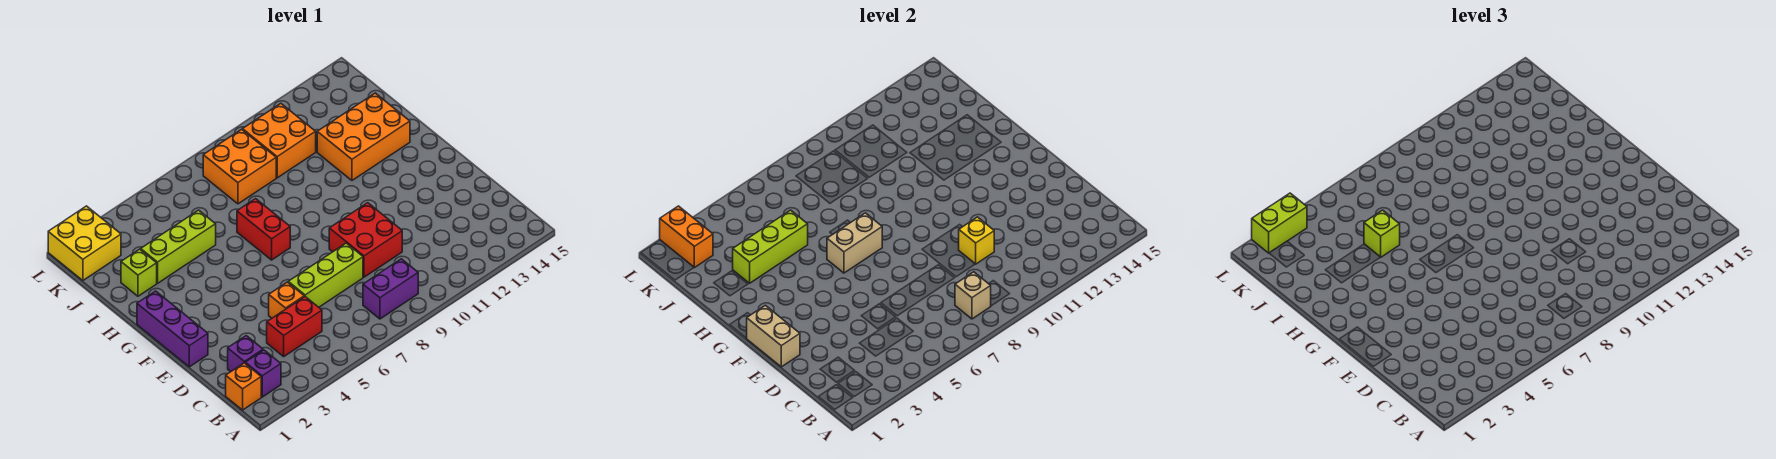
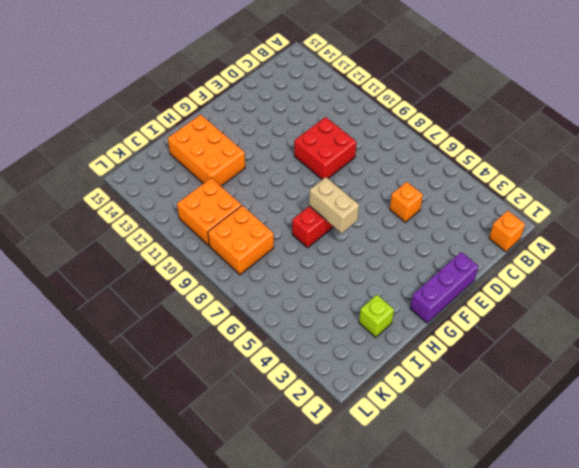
none -> purple 1x1 brick [245,350,281,397]
none -> purple 1x2 brick [363,259,418,319]
none -> purple 1x1 brick [228,336,263,372]

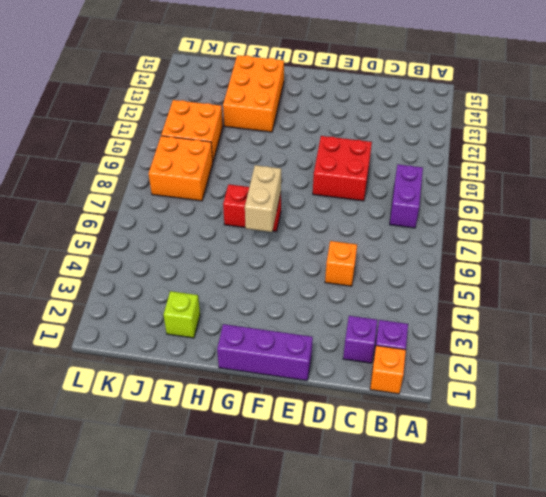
none -> red 1x2 brick [267,297,322,356]
none -> lime 1x3 brick [288,243,363,307]
none -> lime 1x3 brick [141,210,216,283]

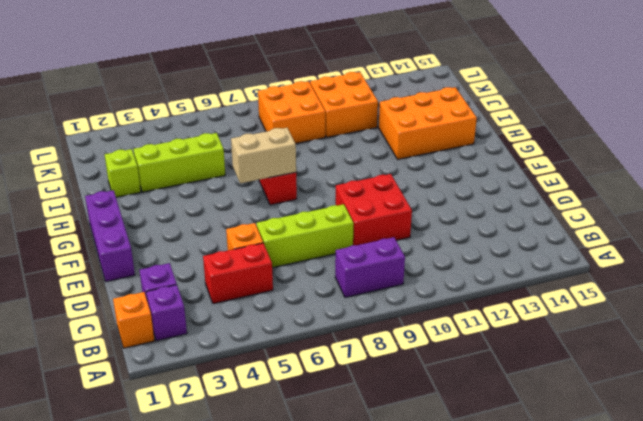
none -> yellow 2x2 brick [48,206,121,281]
none -> tan 1x1 brick [955,272,991,319]
none -> yellow 1x1 brick [959,217,994,264]

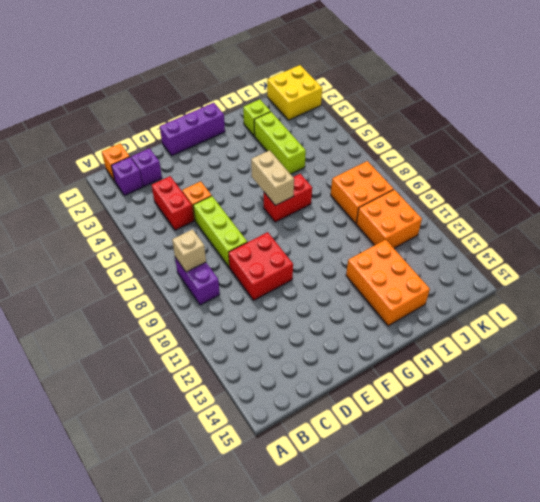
none -> yellow 1x1 brick [959,217,994,264]
none -> tan 1x2 brick [747,305,800,367]
none -> lime 1x3 brick [733,210,808,283]

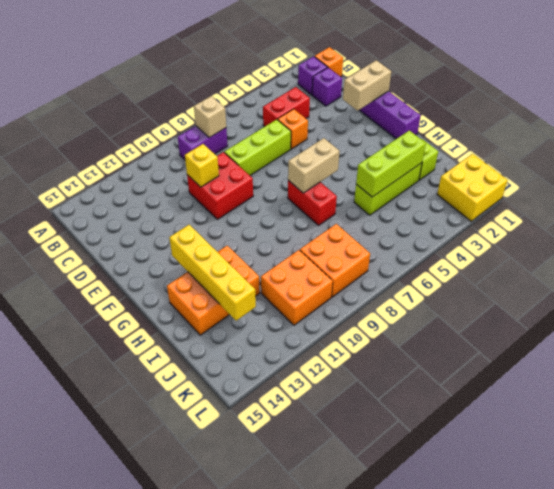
tan 1x2 brick [343,60,391,111] -> tan 1x2 brick turned to [747,305,800,367]
yellow 1x4 brick [169,225,256,321] -> none
none -> orange 1x2 brick [660,206,713,268]
none -> lime 1x1 brick [1364,210,1400,257]
none -> lime 1x2 brick [1252,193,1307,253]

